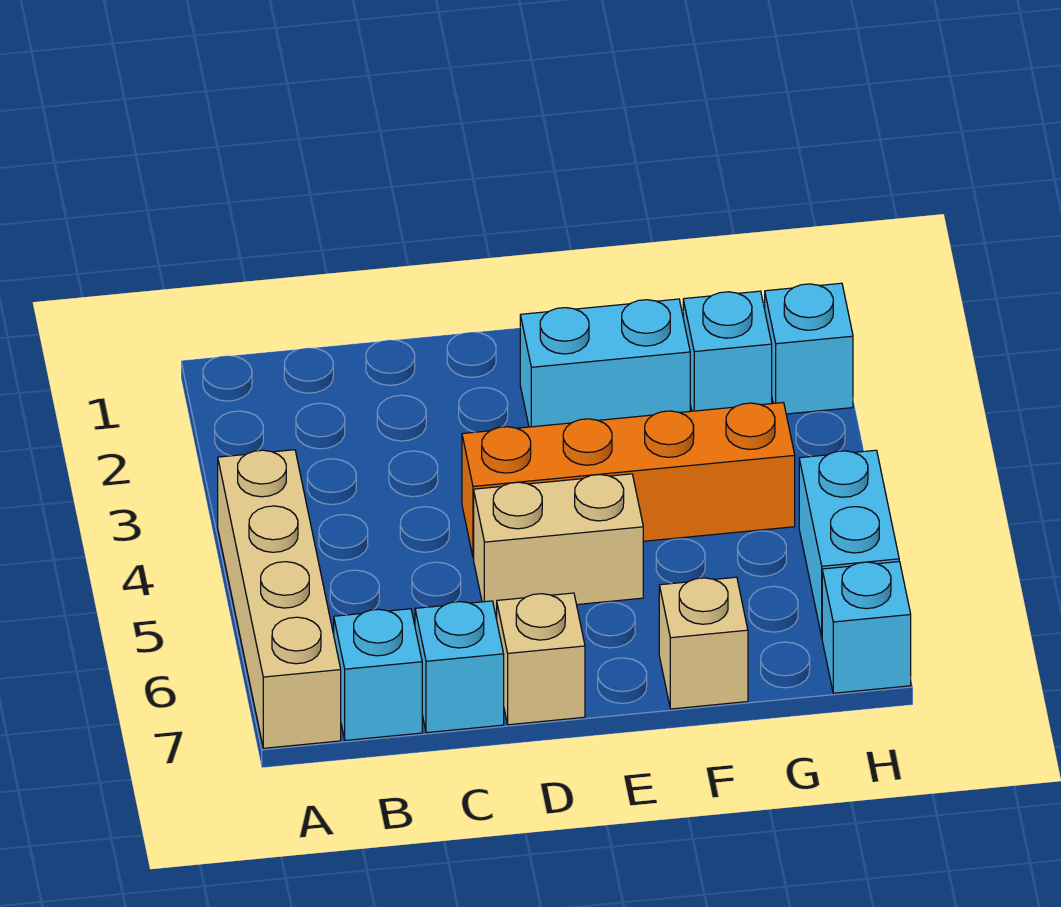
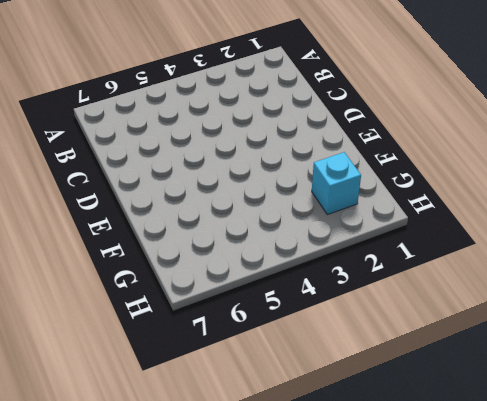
none -> tan 1x4 brick [218,450,341,748]
none -> cyan 1x1 brick [334,609,422,740]
none -> cyan 1x1 brick [415,601,504,733]

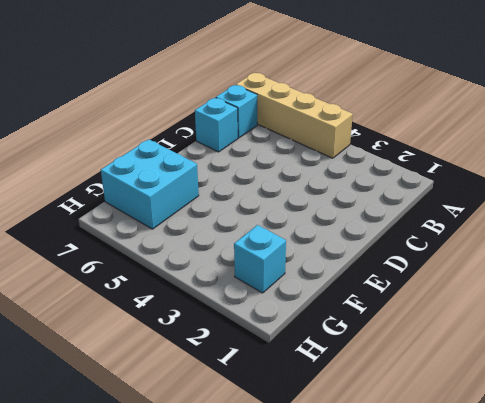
cyan 2x2 brick [101,139,199,229] -> tan 1x1 brick [659,577,748,709]
none -> orange 1x4 brick [462,402,795,558]
none -> tan 1x2 brick [474,474,643,612]
none -> tan 1x1 brick [497,593,585,725]

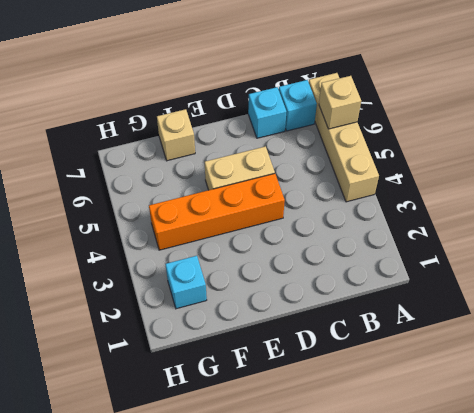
tan 1x1 brick [319,76,361,129] -> tan 1x1 brick moved to [497,593,585,725]
none -> cyan 1x2 brick [520,299,690,427]
none -> cyan 1x1 brick [765,283,853,414]
none -> cyan 1x2 brick [799,450,899,636]

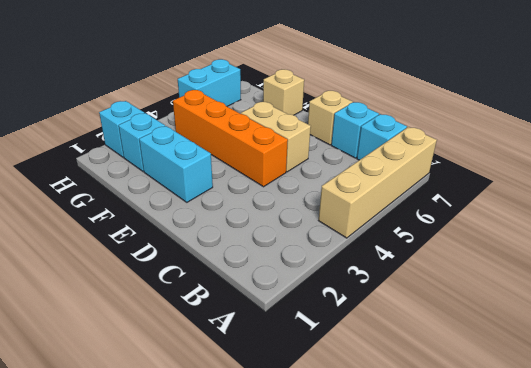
none -> cyan 1x1 brick [822,562,911,693]

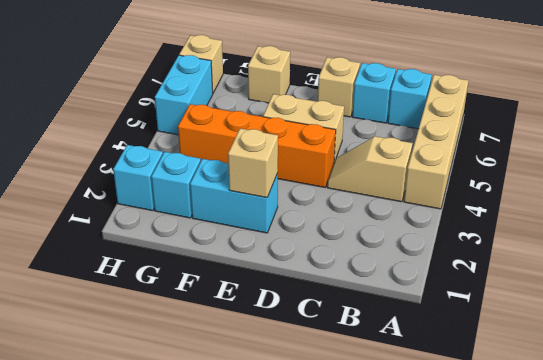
tan 1x2 slope [327,136,413,202] -> none
tan 1x1 brick [228,129,278,198] -> none
tan 1x1 brick [179,35,223,93] -> cyan 1x1 brick [822,562,911,693]

